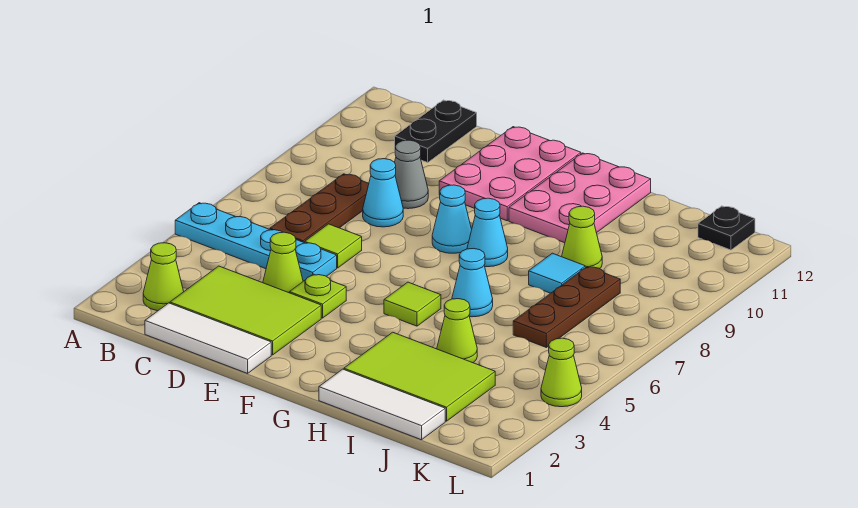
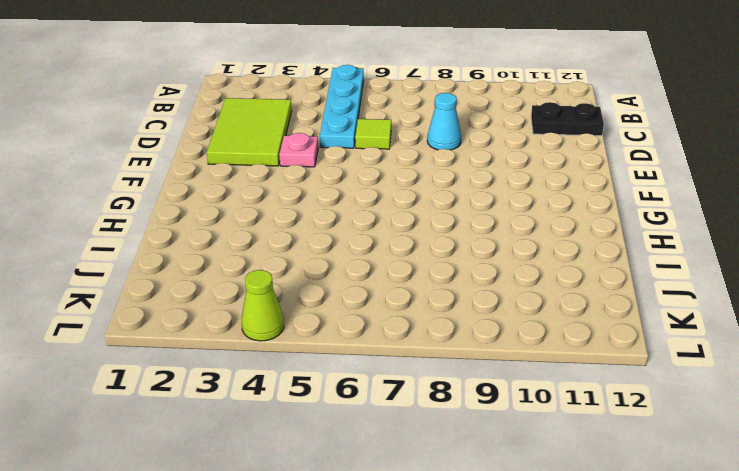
pink 1x1 plate [279,133,318,167] -> lime 1x1 plate [289,274,346,318]
none -> lime 1x1 cone [143,243,184,311]
none -> white 1x3 tile [145,303,271,373]
none -> brown 1x3 plate [270,174,369,243]

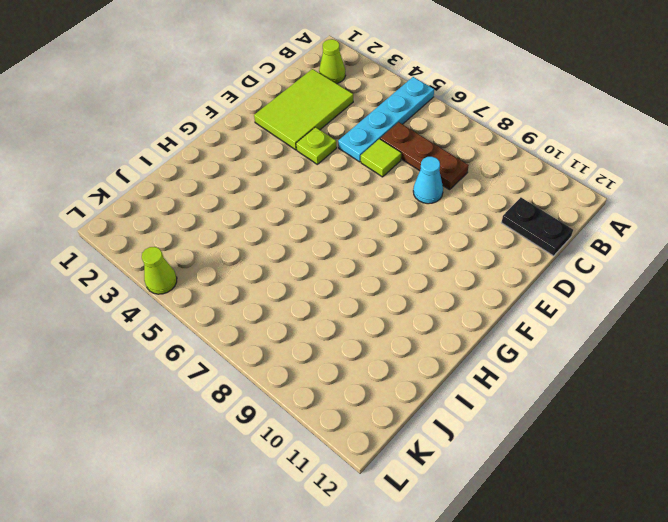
none -> white 1x3 tile [145,303,271,373]
none -> lime 1x1 cone [263,232,303,293]
none -> grey 1x1 cone [395,140,428,209]

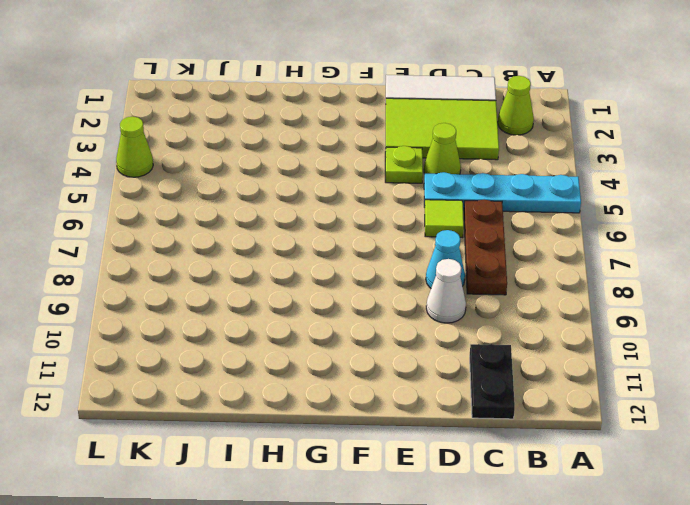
white 1x1 cone [426,259,466,323] -> grey 1x1 cone [395,140,428,209]
none -> pink 2x3 plate [439,127,581,221]
none -> cyan 1x1 cone [432,185,472,253]
none -> lime 1x1 tile [384,282,441,326]

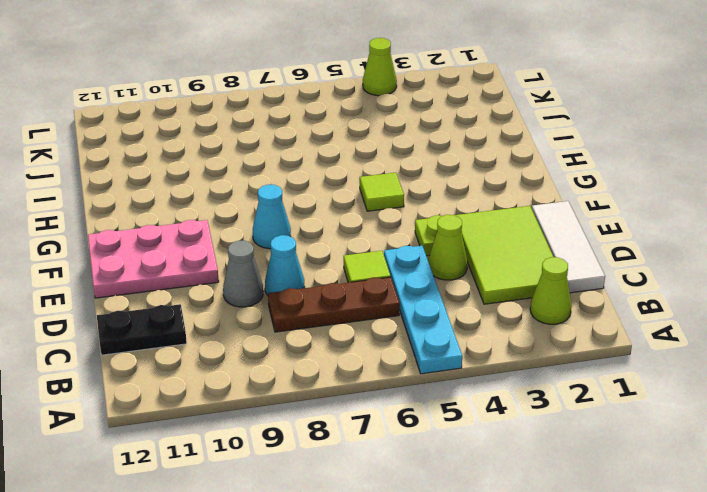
none -> cyan 1x1 cone [467,198,508,267]
none -> pink 2x3 plate [509,153,651,243]
none -> white 1x3 tile [319,369,445,440]

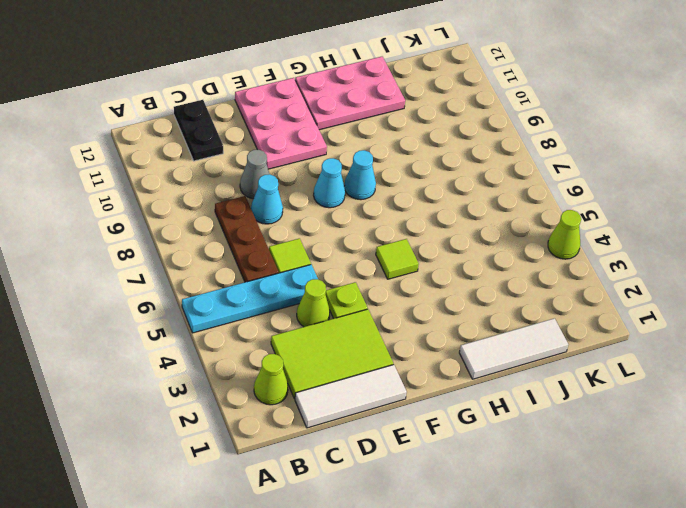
pink 2x3 plate [295,57,405,130] -> pink 2x3 plate turned to [509,153,651,243]
none -> lime 2x3 tile [344,332,495,421]
none -> cyan 1x1 cone [452,248,493,317]
none -> lime 1x1 cone [437,299,477,363]

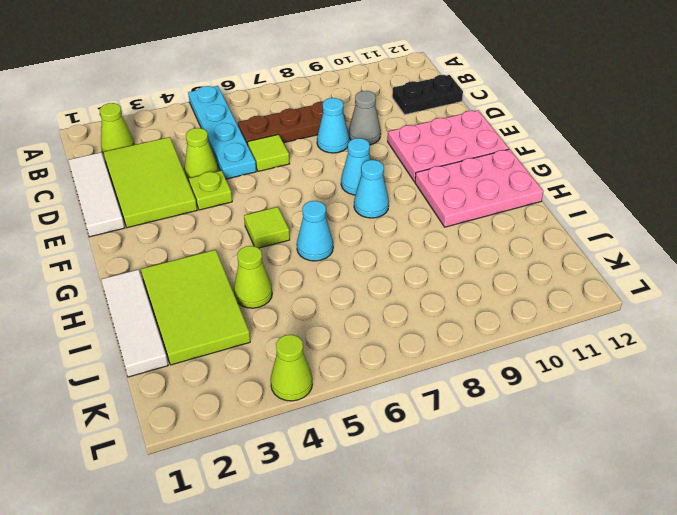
none -> cyan 1x1 tile [529,253,585,293]
none -> lime 1x1 cone [562,206,602,269]
none -> brown 1x3 plate [513,267,620,347]

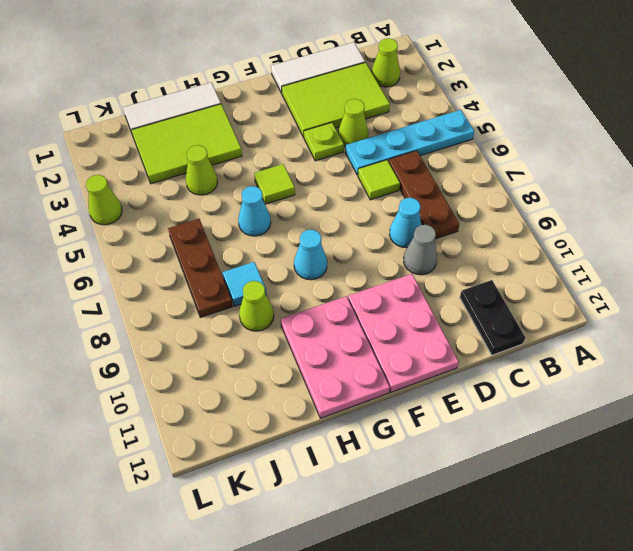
none -> cyan 1x1 cone [432,185,472,253]
none -> black 1x1 plate [698,206,755,250]

